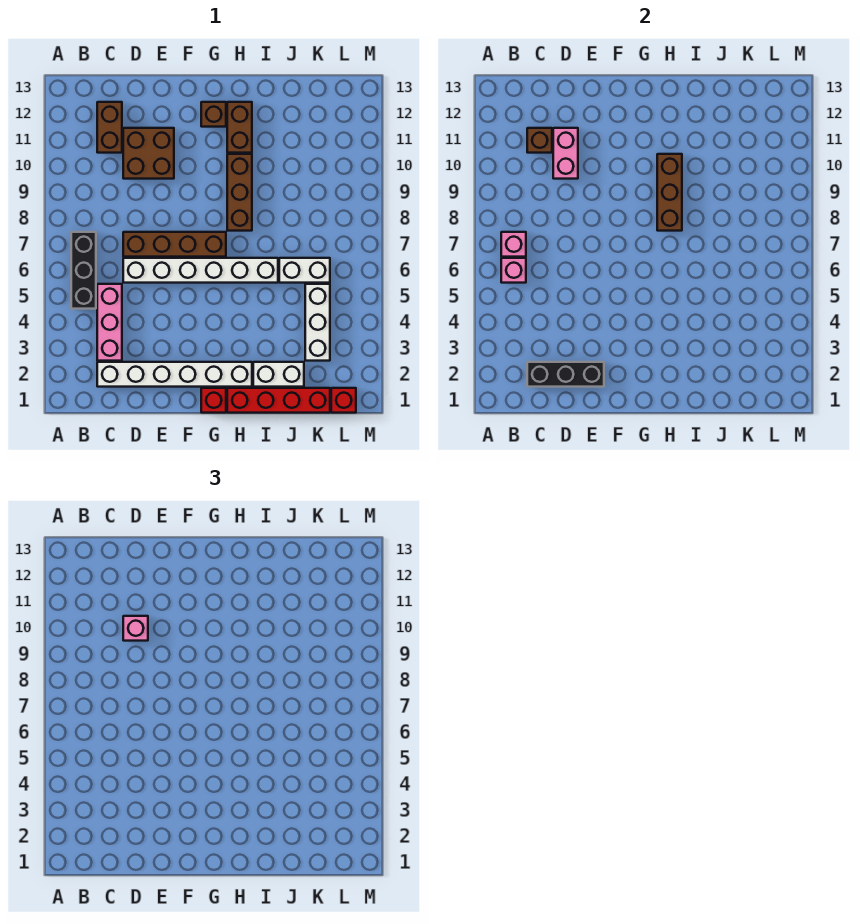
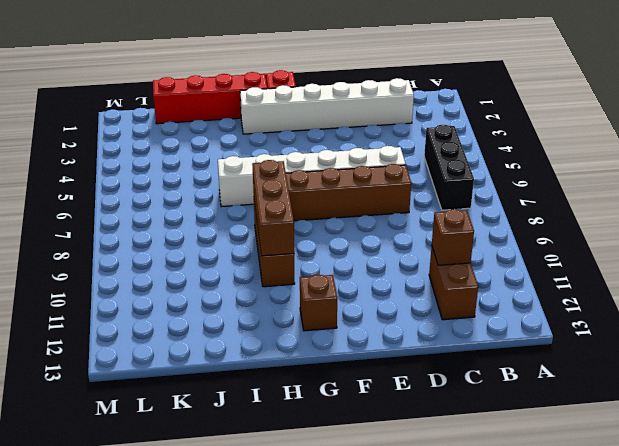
none -> pink 1x3 brick [97,284,122,361]
none -> brown 2x2 brick [123,128,174,179]
none -> brown 1x2 brick [227,102,252,153]

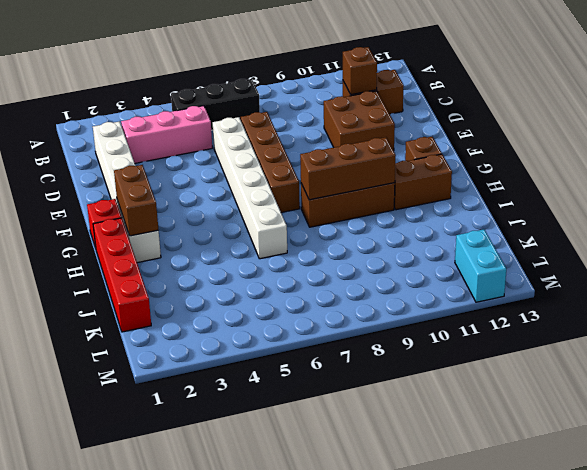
brown 1x2 brick [114,165,158,236] -> none
cyan 1x2 brick [455,229,506,302] -> none
none -> white 1x2 brick [253,362,304,387]
none -> white 1x2 brick [279,258,330,283]
none -> white 1x3 brick [305,284,330,361]

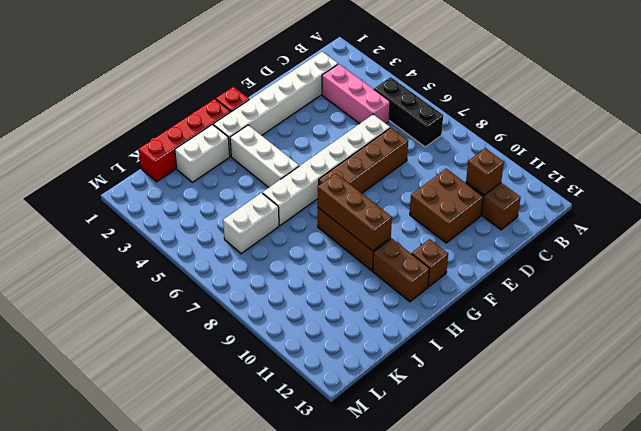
white 1x3 brick [230,125,299,187] -> white 1x3 brick moved to [305,284,330,361]
none -> red 1x1 brick [331,388,356,413]
none -> pink 1x1 brick [501,258,526,283]
none -> pink 1x1 brick [501,232,526,257]

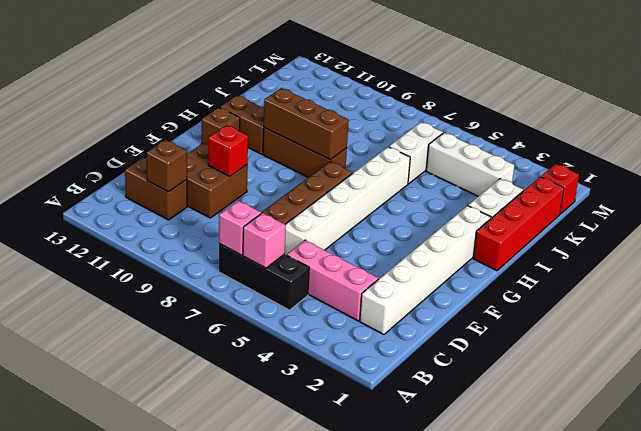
red 1x1 brick [208,125,248,176] -> red 1x1 brick moved to [201,388,226,413]
none -> black 1x3 brick [527,362,604,387]
none -> pink 1x2 brick [553,128,578,179]
none -> pink 1x1 brick [123,616,148,641]

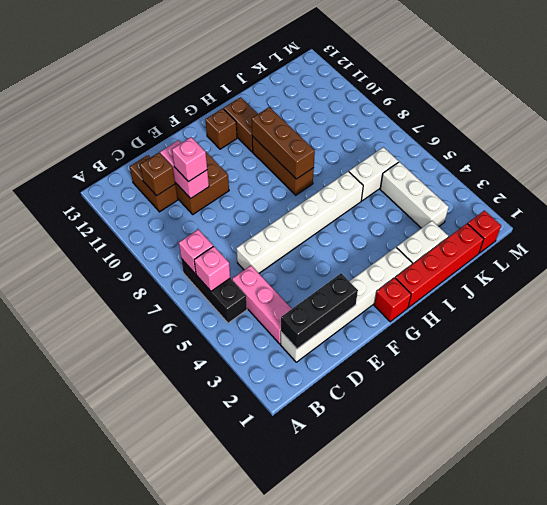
none -> brown 1x4 brick [123,232,226,257]

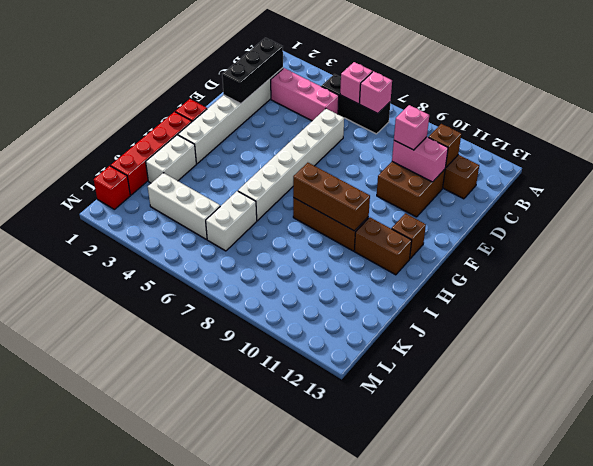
none -> brown 1x4 brick [123,232,226,257]

